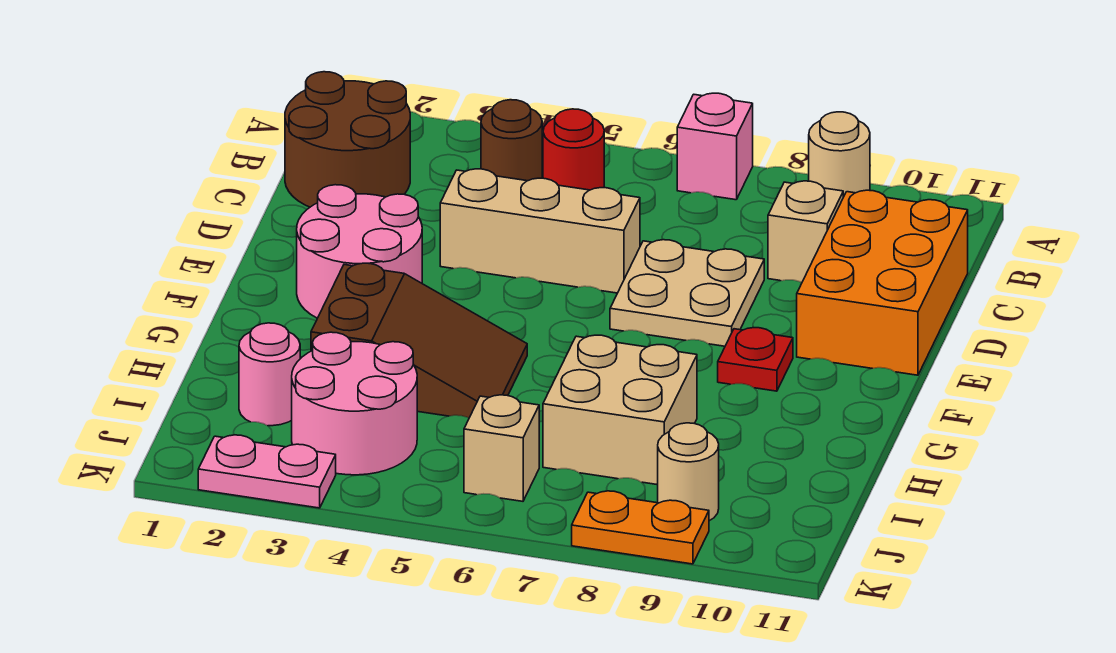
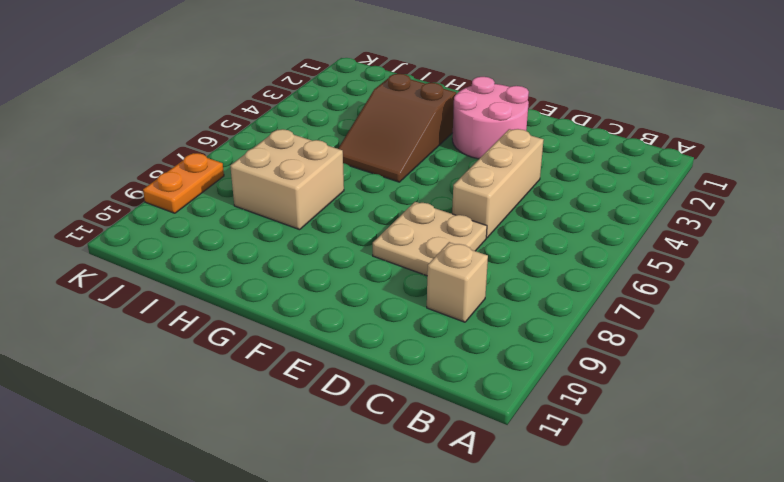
none -> pink 1x1 brick [677,93,753,200]
none -> tan 1x1 round brick [809,112,870,197]
none -> brown 2x2 round brick [285,72,410,207]

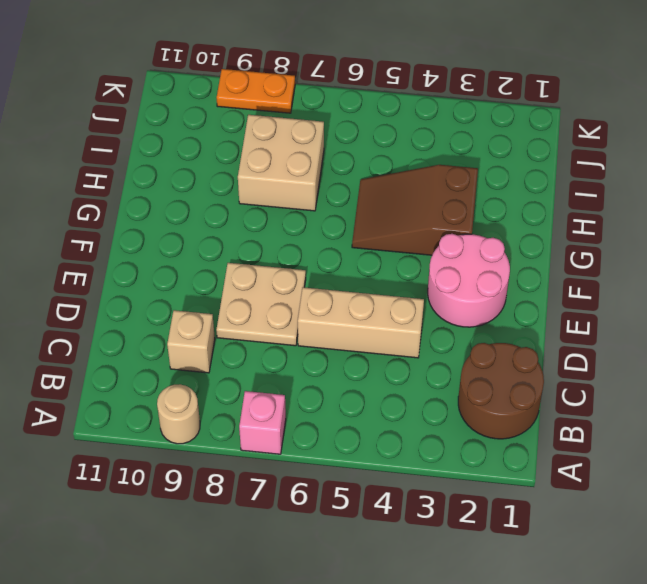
none -> brown 1x1 round brick [481,100,542,181]
none -> red 1x1 round brick [543,109,604,190]
none -> orange 2x3 brick [797,190,968,375]

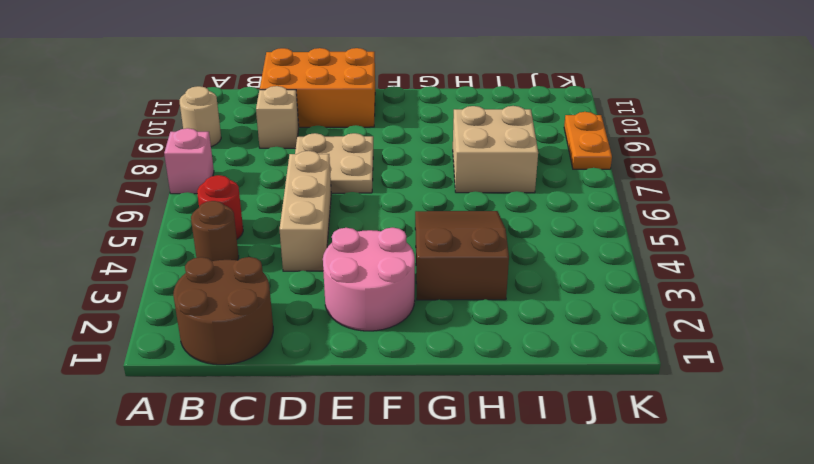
none -> red 1x1 plate [718,328,793,391]
none -> pink 1x1 round brick [239,323,300,426]
none -> pink 2x2 round brick [292,332,417,475]

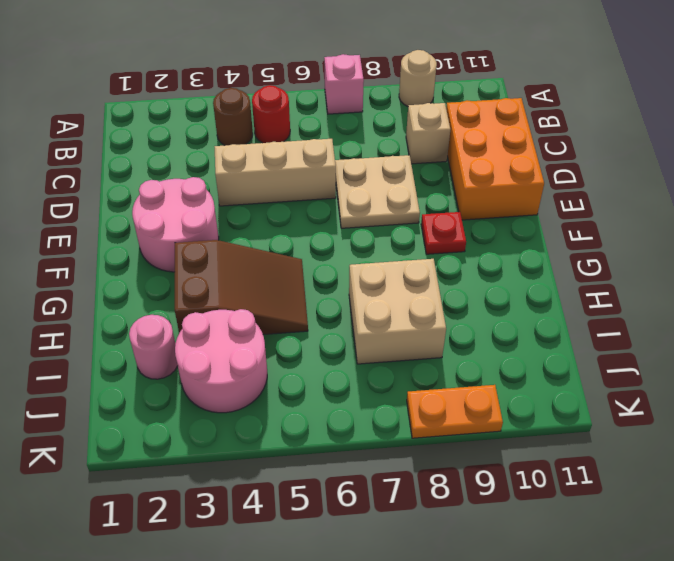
none -> brown 2x2 round brick [285,72,410,207]
none -> tan 1x1 brick [464,395,539,501]
none -> tan 1x1 round brick [658,423,719,521]

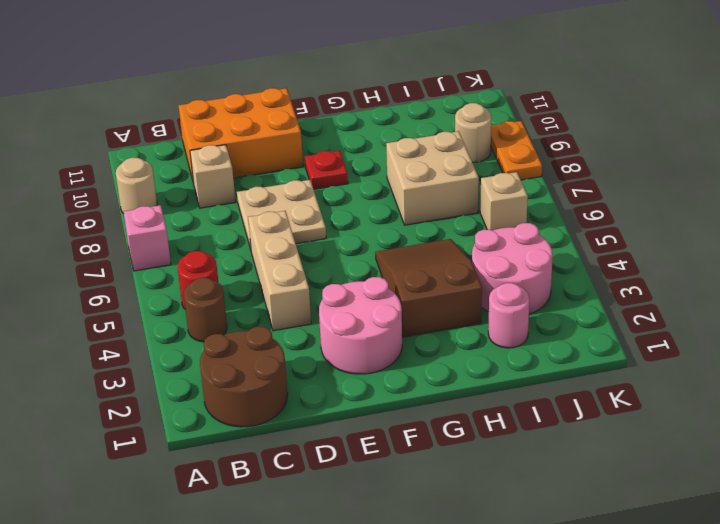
none -> pink 1x2 plate [198,435,336,508]

